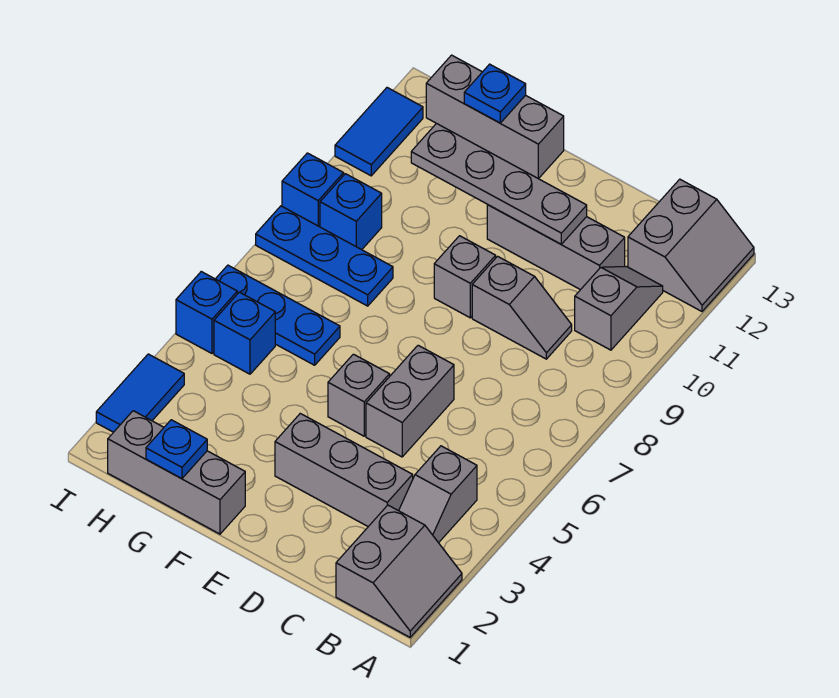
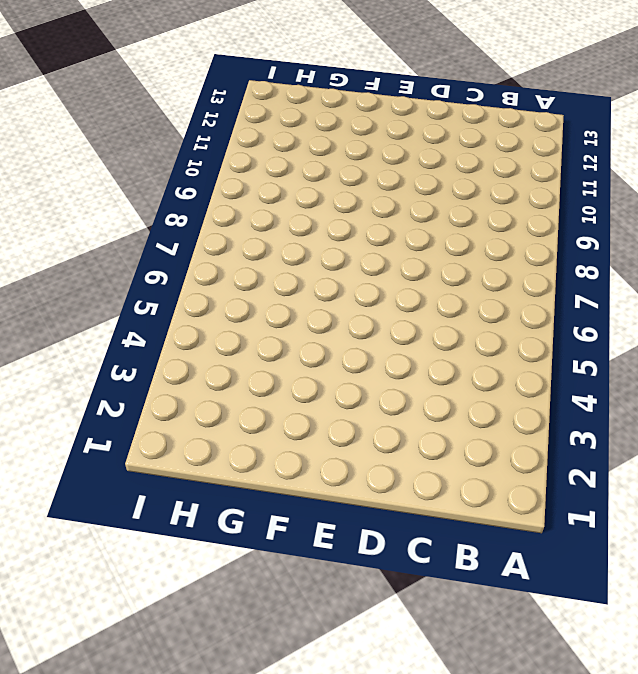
none -> grey 2x2 slope [336,505,462,637]
none -> grey 2x2 slope [628,179,754,311]
none -> grey 1x2 slope [399,446,477,543]

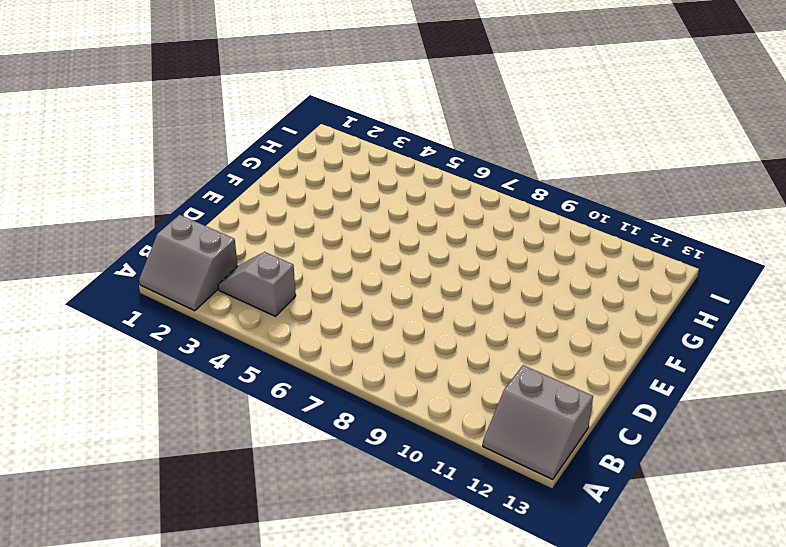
none -> grey 1x2 slope [575,266,663,350]
none -> grey 1x3 brick [275,413,413,527]
none -> grey 1x2 slope [472,256,572,359]

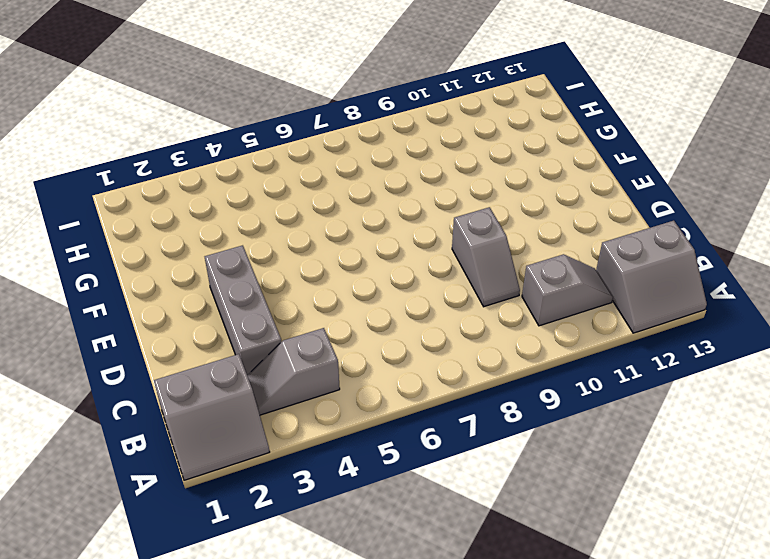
none -> grey 1x3 brick [487,204,625,290]
none -> grey 1x2 brick [366,345,454,457]
none -> grey 1x1 brick [328,354,390,436]

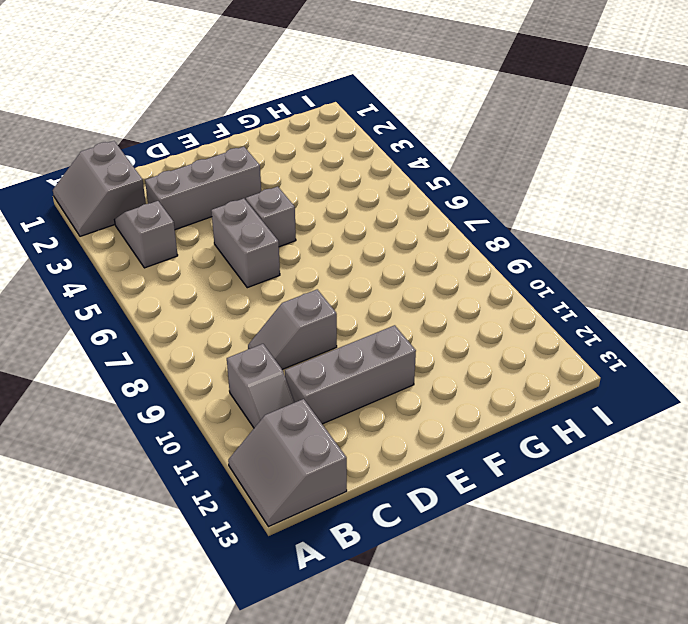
none -> grey 1x1 brick [434,236,496,318]
none -> grey 1x3 brick [108,411,245,534]
none -> grey 1x3 brick [426,55,564,179]

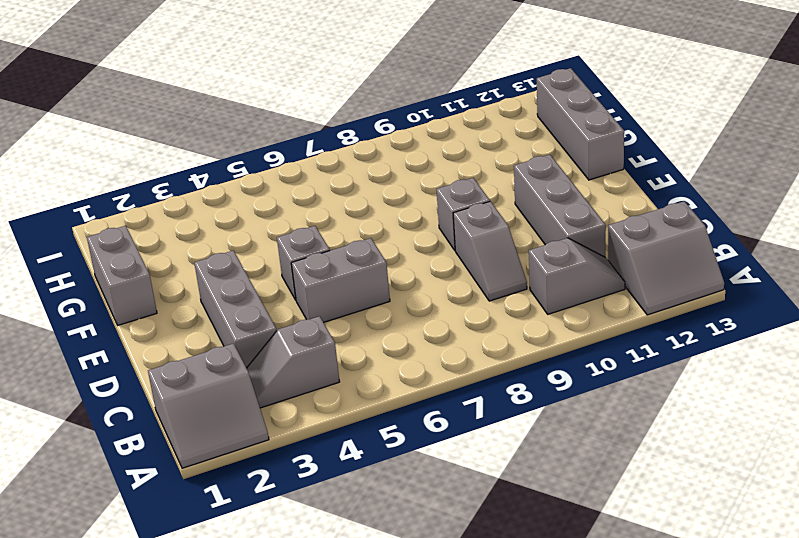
grey 1x2 brick [87,226,157,325] -> grey 1x3 brick [108,411,245,534]
none -> blue 1x3 plate [216,265,340,365]
none -> blue 1x3 plate [256,206,393,306]
none -> blue 1x1 brick [214,292,275,374]

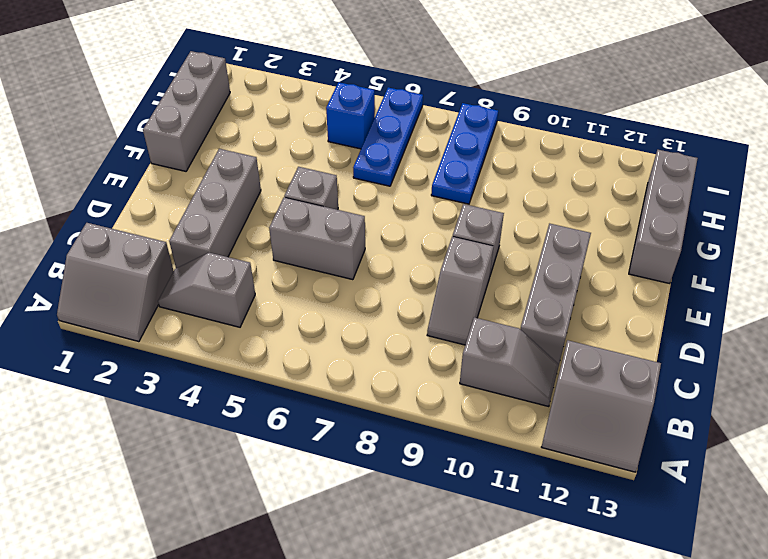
none -> blue 1x1 brick [320,174,382,250]
none -> blue 1x2 tile [96,354,184,432]
none -> blue 1x1 brick [176,272,237,353]

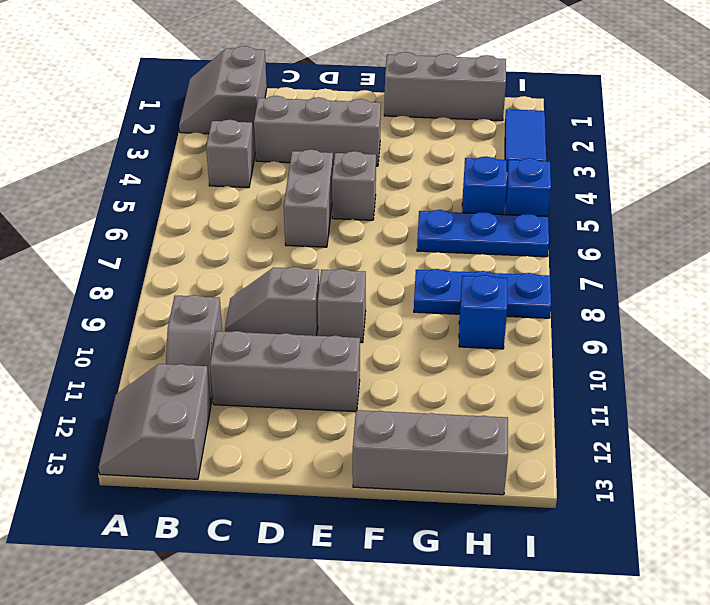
none -> blue 1x1 brick [282,153,344,227]
none -> blue 1x2 tile [335,88,423,176]
none -> grey 1x4 plate [411,123,587,244]

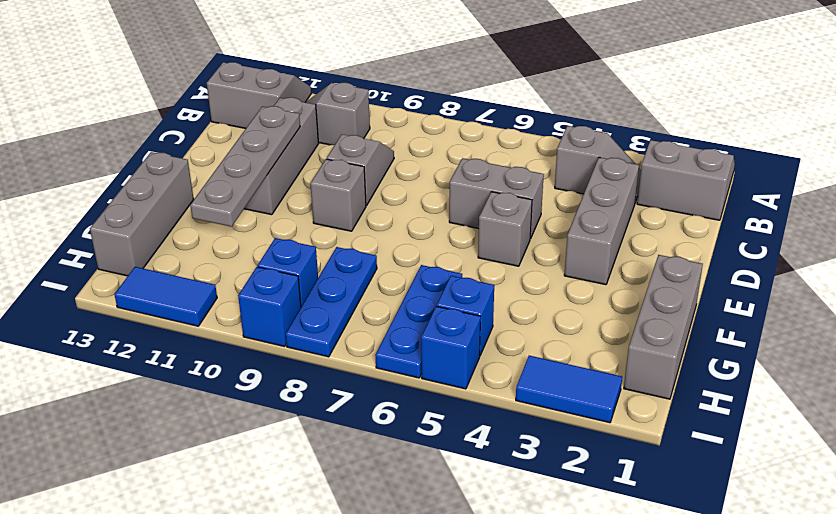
none -> blue 1x1 plate [146,420,207,479]
none -> blue 1x1 plate [464,64,526,123]

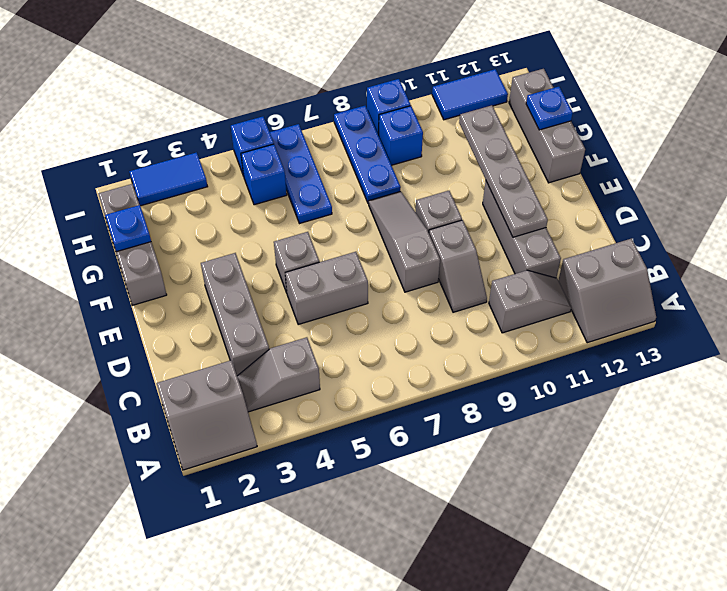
grey 1x3 slope [369,191,440,292] -> none

